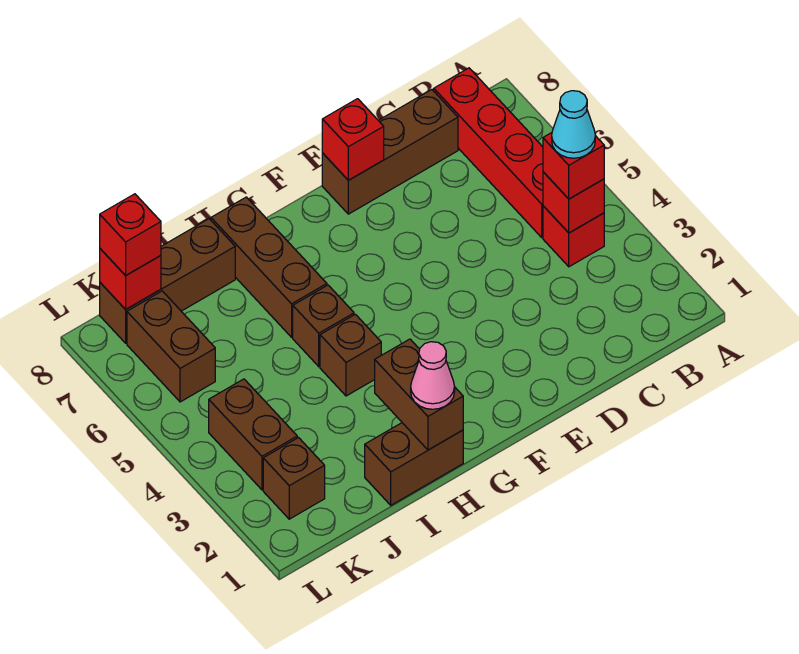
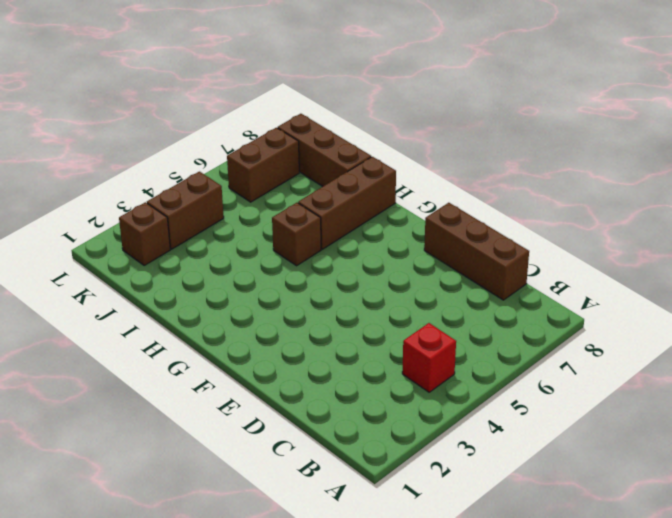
none -> red 1x4 brick [434,68,543,237]
none -> brown 1x2 brick [365,423,463,505]
none -> brown 1x1 brick [320,314,381,396]

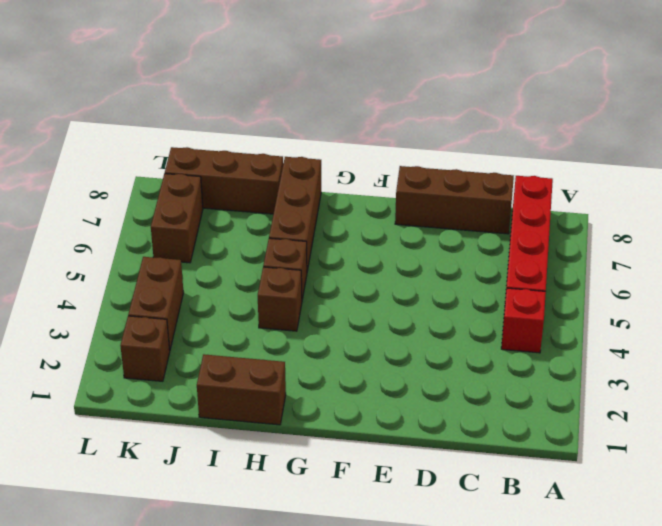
none -> red 1x1 brick [543,172,604,233]
none -> red 1x1 brick [322,99,384,180]
none -> brown 1x2 brick [375,339,463,450]

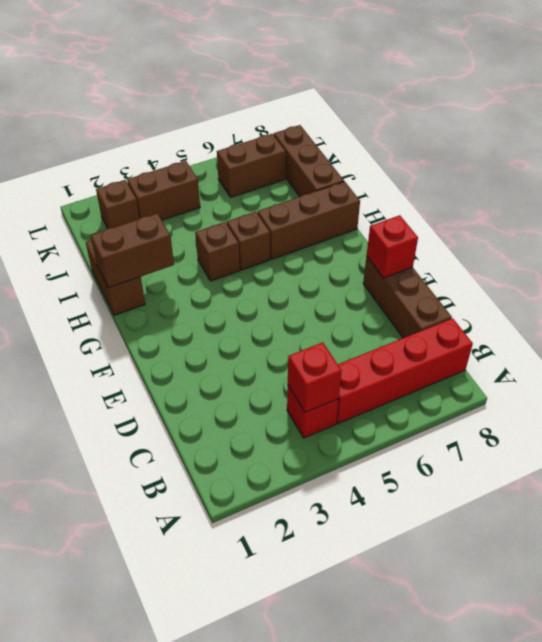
none -> red 1x1 brick [100,249,161,309]
none -> red 1x1 brick [543,133,604,199]
none -> pink 1x1 cone [411,342,455,409]

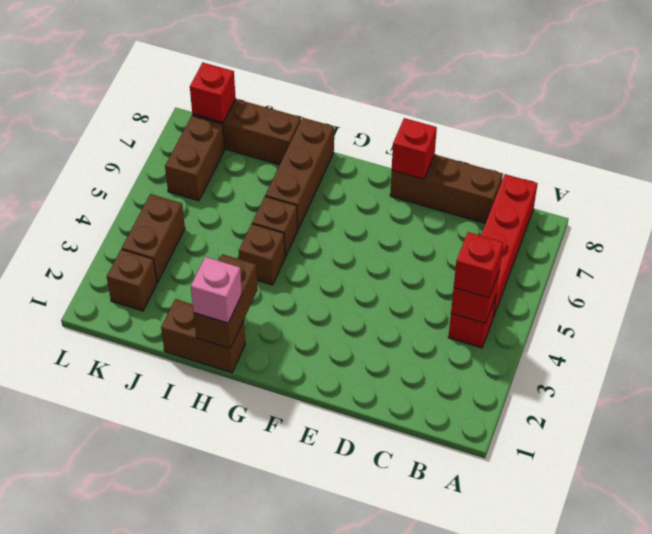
pink 1x1 brick [191,257,242,323] -> pink 1x1 cone [411,342,455,409]
none -> red 1x1 brick [100,194,161,276]
none -> cyan 1x1 cone [552,91,595,158]

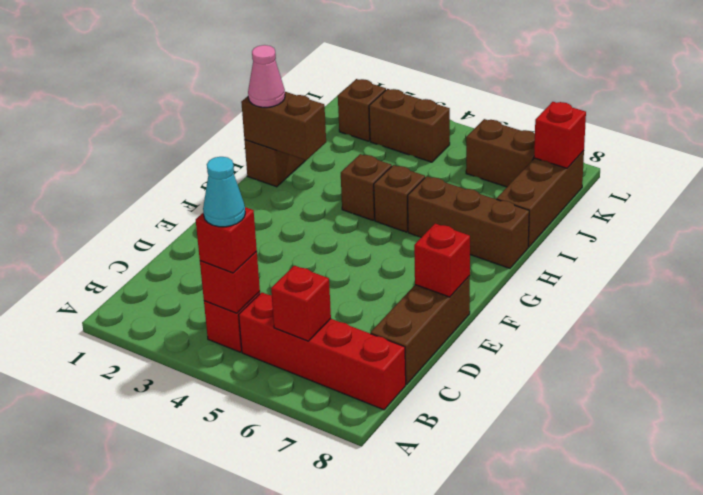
red 1x1 brick [271,266,331,341] -> red 1x1 brick moved to [100,194,161,276]

